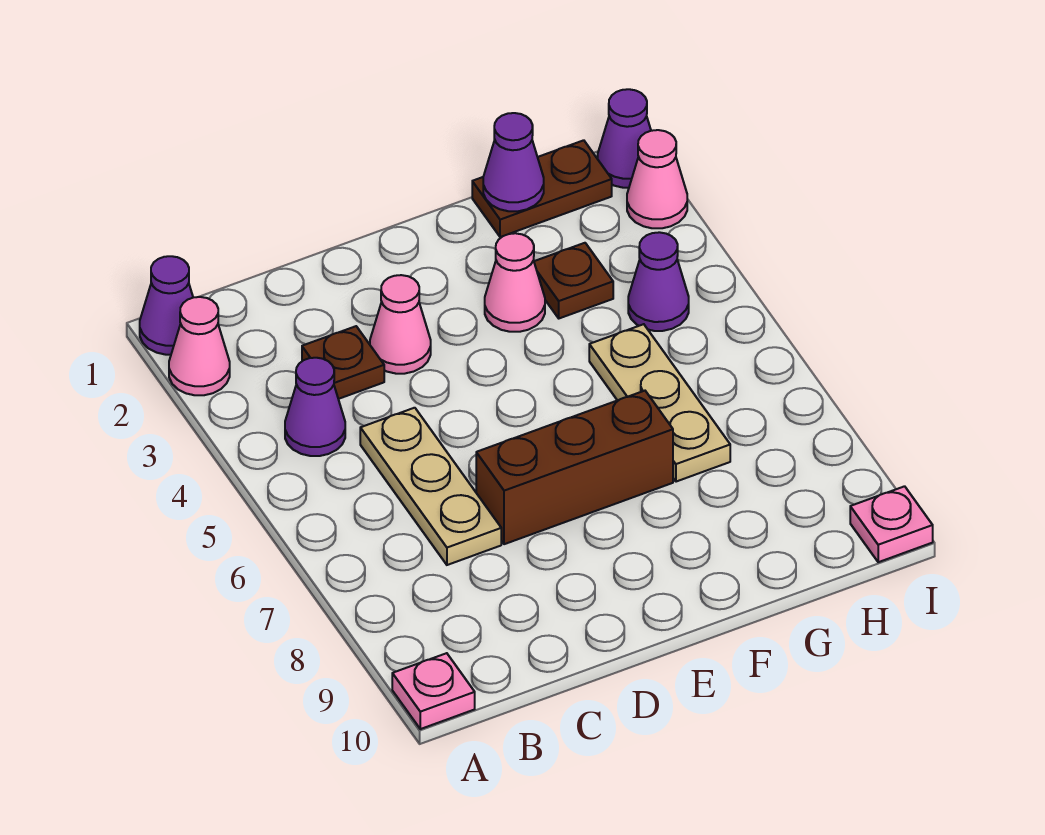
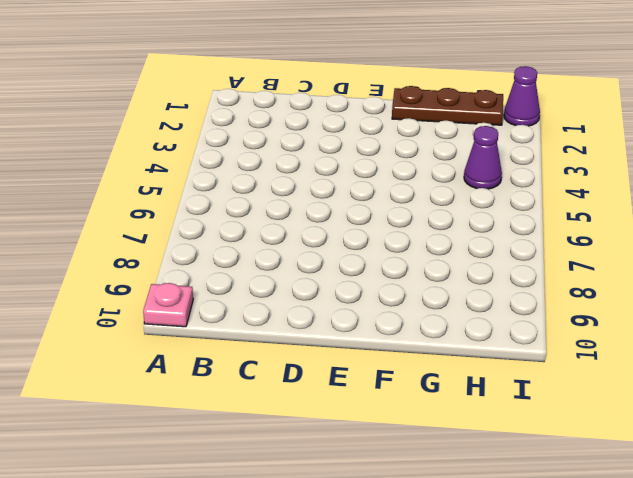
brown 1x3 plate [392,86,503,125] -> brown 1x2 plate [472,140,612,237]
none -> purple 1x1 cone [140,256,193,355]
none -> pink 1x1 cone [169,297,230,395]
none -> purple 1x1 cone [285,358,345,456]

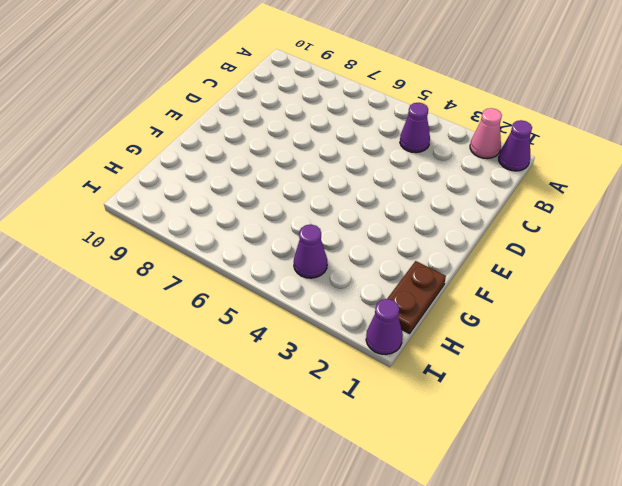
none -> pink 1x1 plate [392,653,475,729]
none -> brown 1x1 plate [302,326,384,399]
none -> tan 1x3 plate [360,408,501,565]

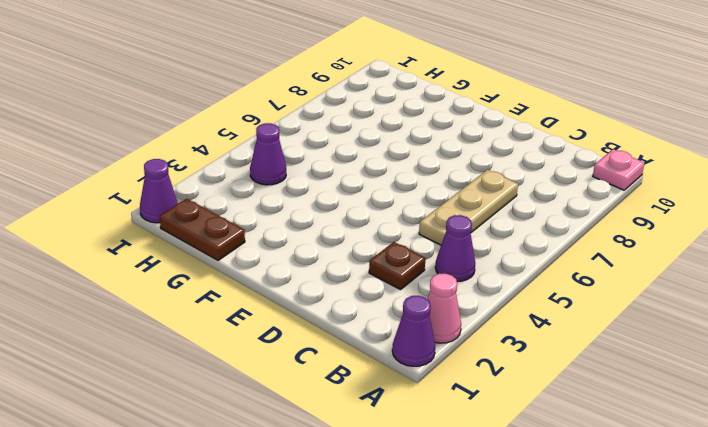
none -> pink 1x1 cone [370,275,431,374]
none -> brown 1x3 brick [476,391,673,544]
none -> pink 1x1 cone [485,233,545,332]

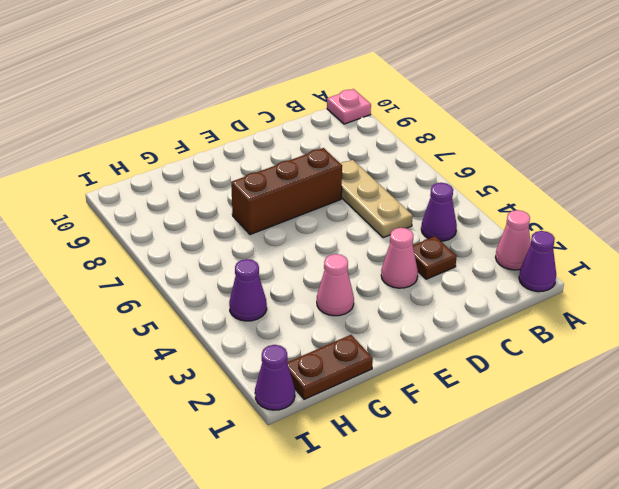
none -> brown 1x1 plate [534,243,613,318]
none -> tan 1x3 plate [589,324,730,482]
none -> pink 1x1 cone [627,130,687,228]

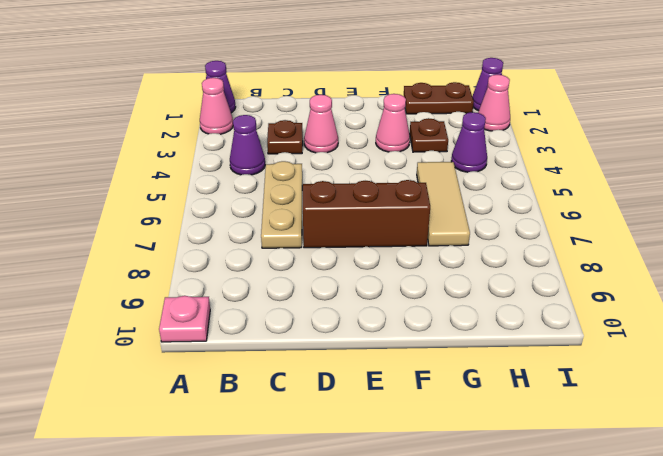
tan 1x3 tile [417,162,470,246] -> tan 1x3 plate [589,324,730,482]
none -> pink 1x1 plate [850,486,933,562]
none -> purple 1x1 cone [483,113,544,211]

